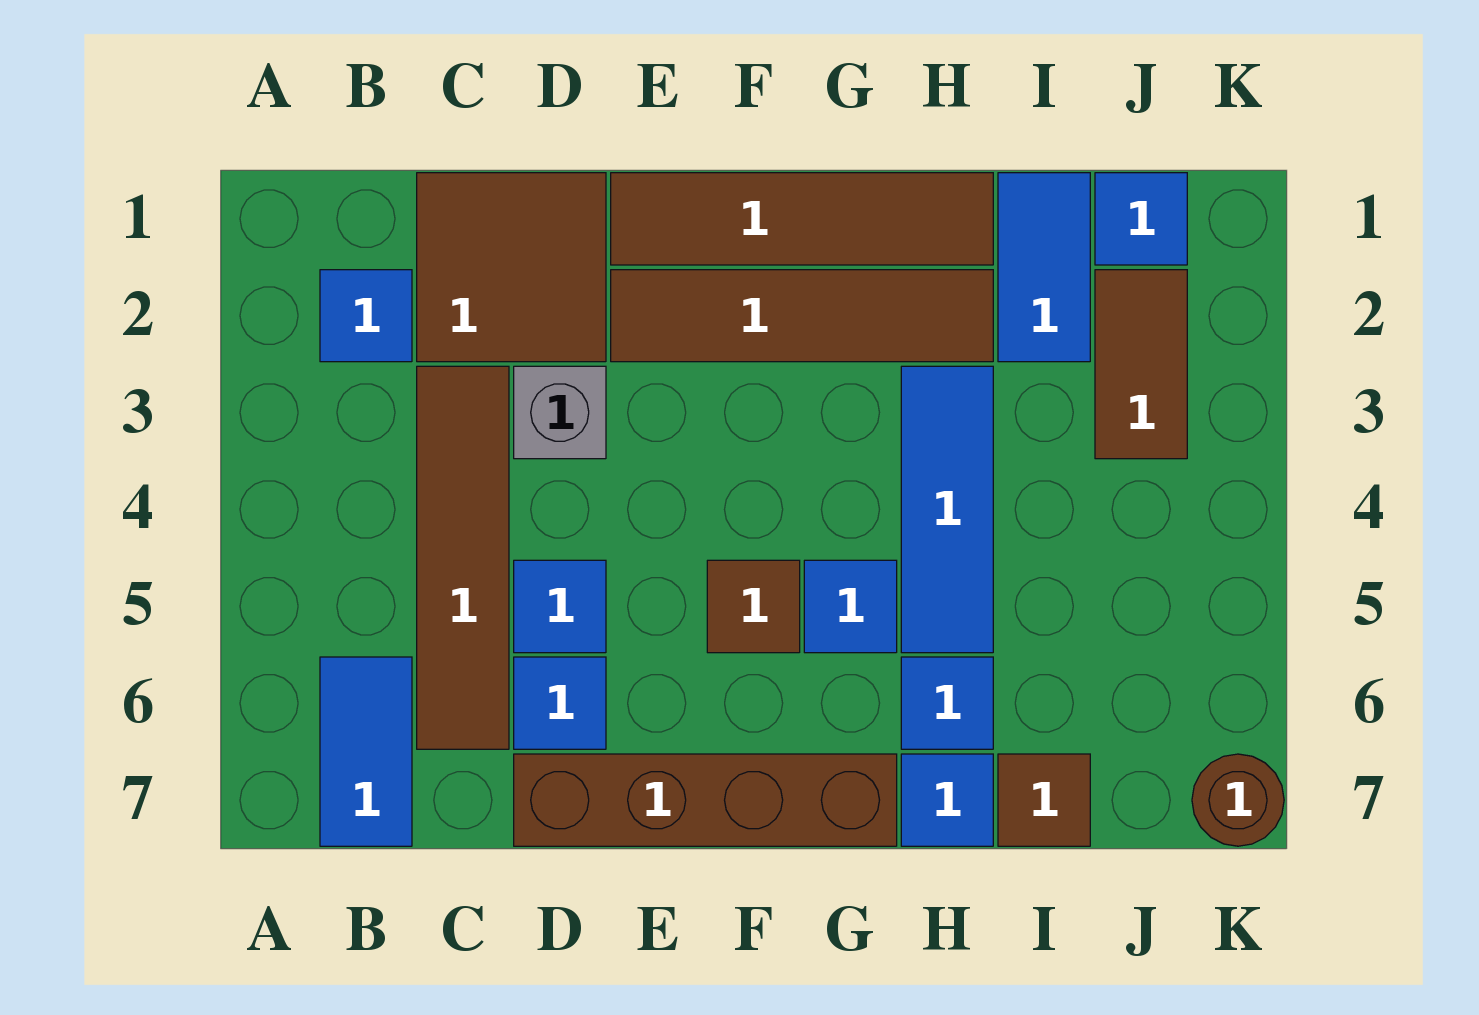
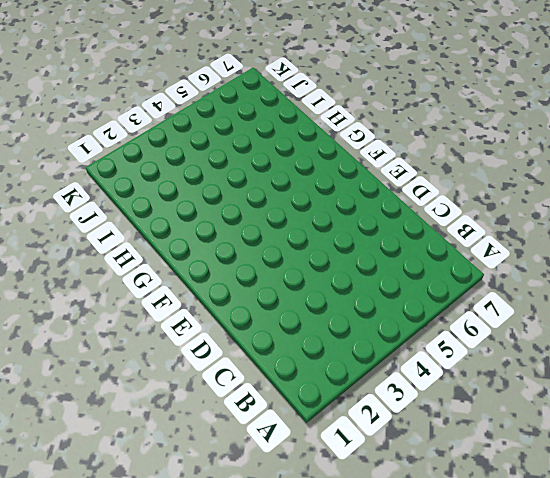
none -> blue 1x1 tile [320,270,412,362]
none -> blue 1x2 tile [320,657,412,846]
none -> brown 2x2 tile [417,173,606,362]

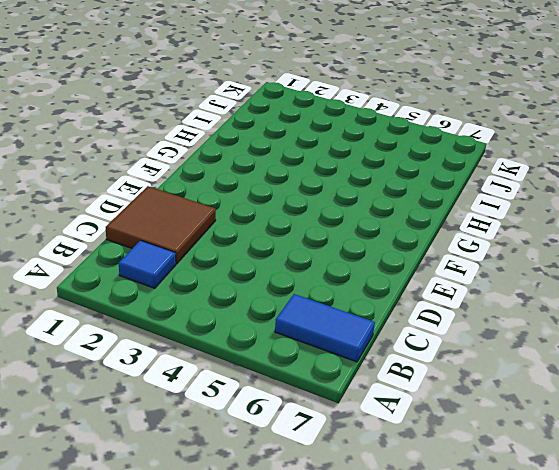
none -> brown 1x4 tile [417,366,509,749]
none -> grey 1x1 brick [514,366,606,459]
none -> blue 1x1 tile [514,560,606,653]

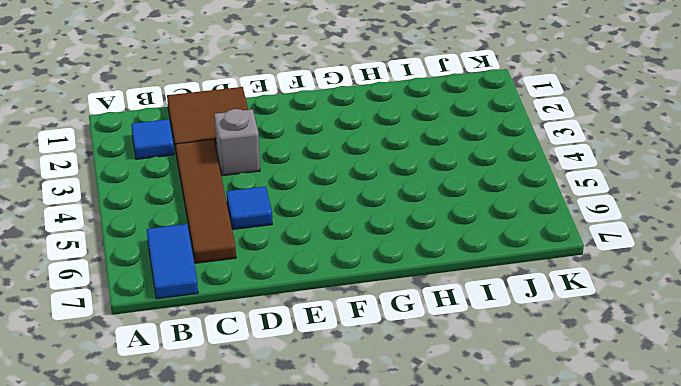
none -> blue 1x1 tile [514,657,606,749]
none -> brown 1x4 brick [514,754,897,846]
none -> brown 1x4 tile [611,173,993,265]

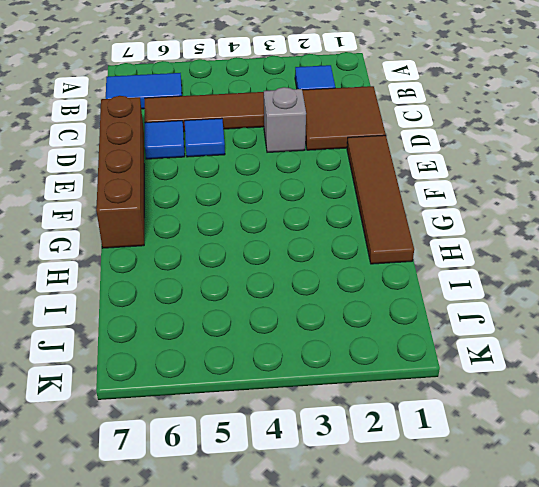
none -> brown 1x4 tile [611,270,993,362]
none -> brown 1x1 tile [707,560,800,653]
none -> blue 1x1 tile [804,560,897,653]

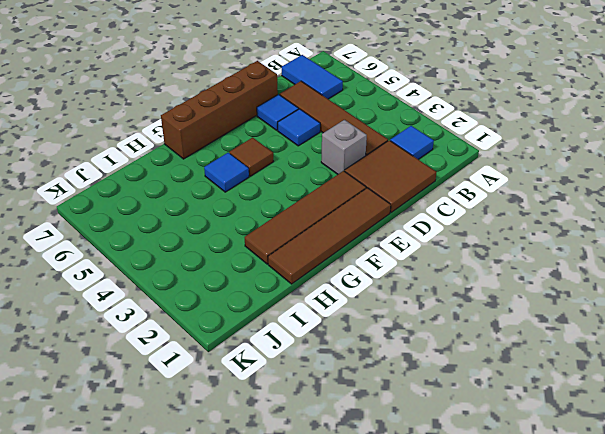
none -> blue 1x3 tile [901,366,993,653]
none -> blue 1x1 tile [901,657,993,749]
none -> blue 1x1 tile [901,754,993,846]

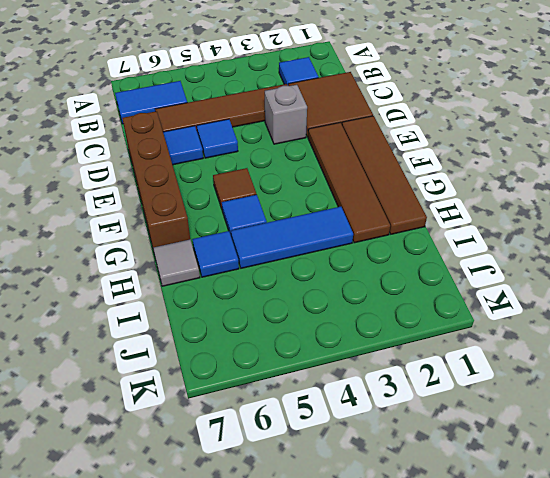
grey 1x1 tile [153,239,200,286] -> blue 1x1 tile [901,754,993,846]
none -> blue 1x2 tile [998,173,1090,362]
none -> brown 1x1 tile [998,754,1090,846]
none -> blue 1x1 tile [1095,173,1187,265]

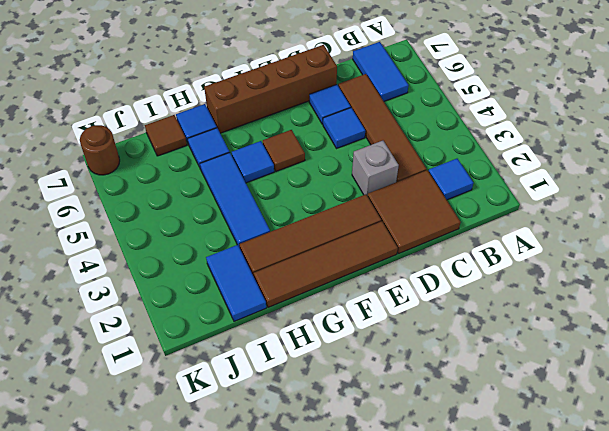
none -> blue 1x1 tile [1095,173,1187,265]
none -> brown 1x2 tile [1095,270,1187,459]

